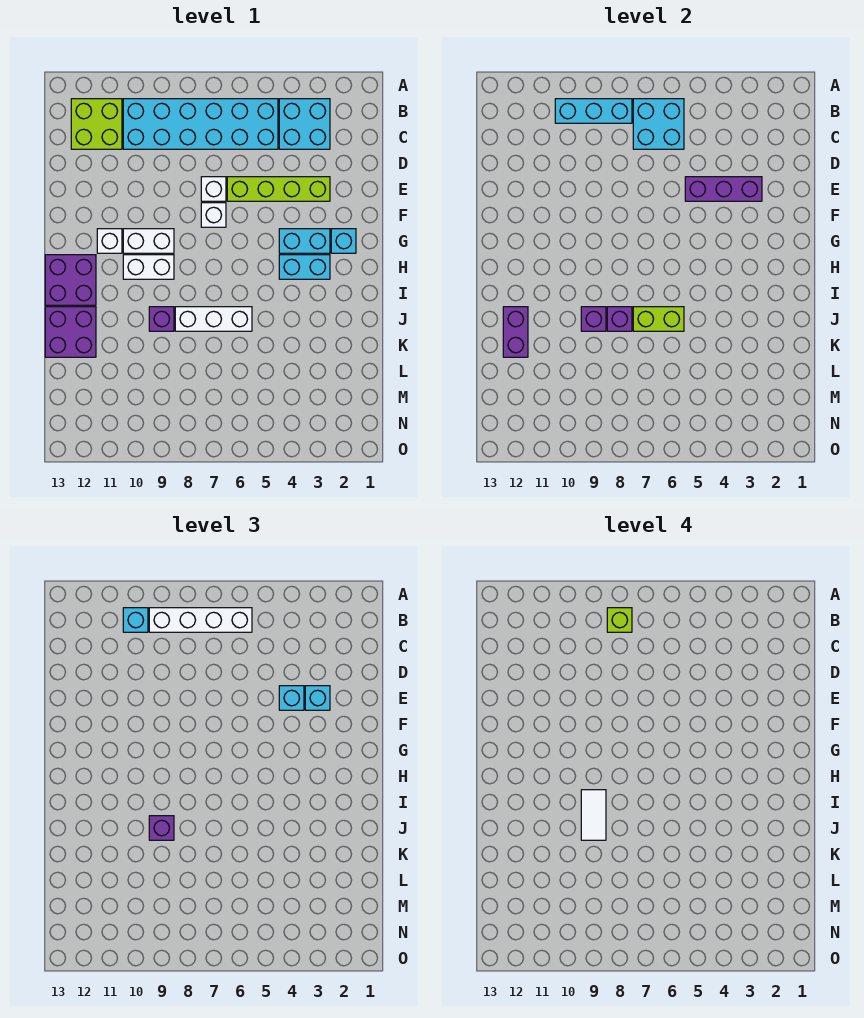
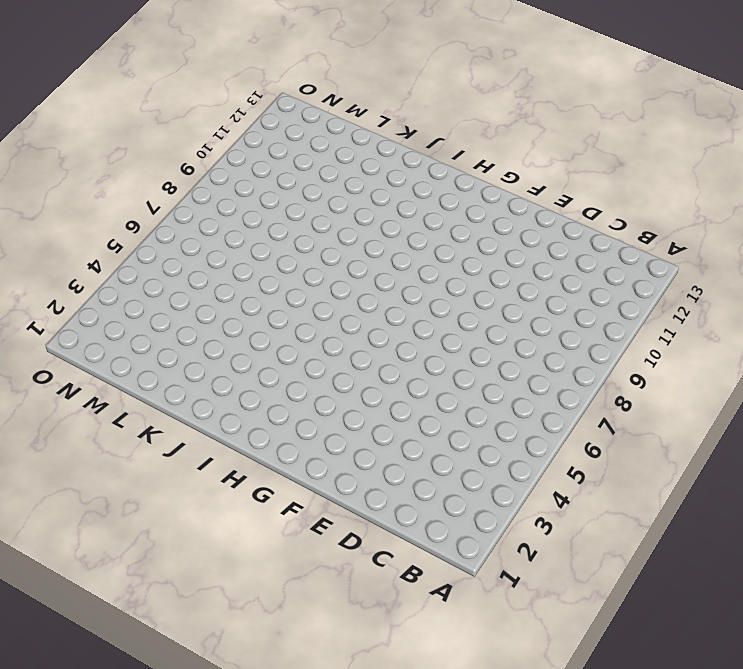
none -> cyan 2x2 brick [279,99,330,149]
none -> cyan 2x6 brick [123,99,278,149]
none -> lime 2x2 brick [71,99,122,149]
none -> lime 1x4 brick [227,177,330,201]

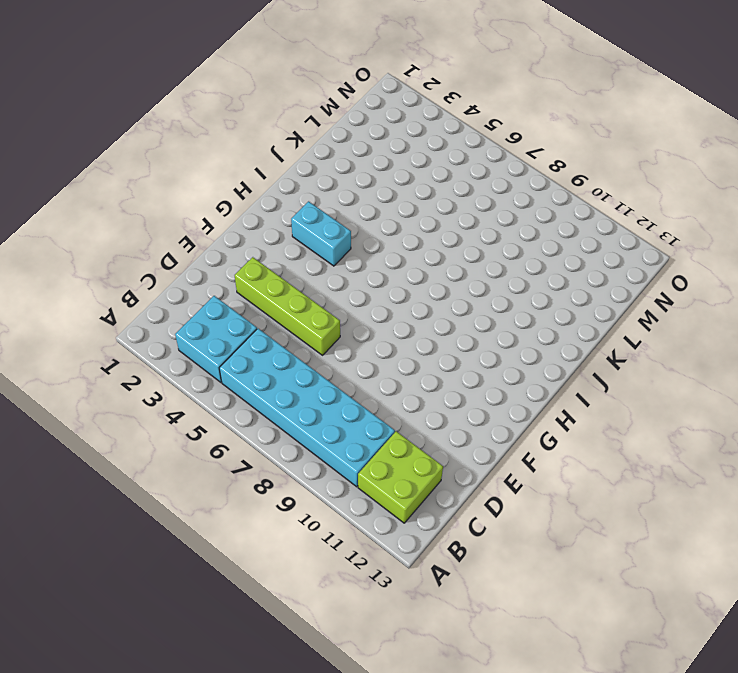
none -> white 1x1 brick [201,177,226,201]
none -> white 1x1 brick [201,203,226,227]
none -> cyan 1x1 brick [331,229,356,253]
none -> cyan 1x2 brick [279,229,330,253]

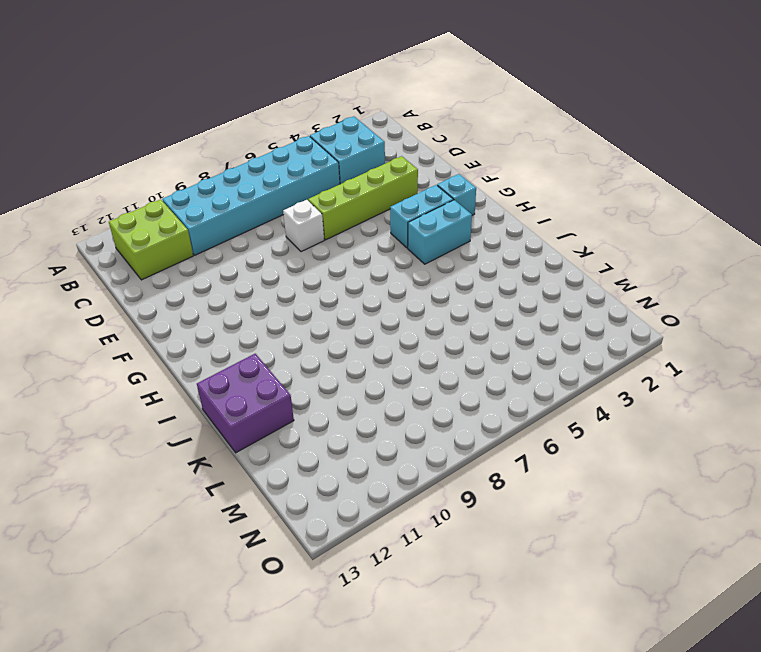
none -> white 1x1 brick [201,203,226,227]
none -> white 1x2 brick [123,229,174,253]
none -> white 1x1 brick [97,229,122,253]
none -> white 1x2 brick [123,255,174,279]

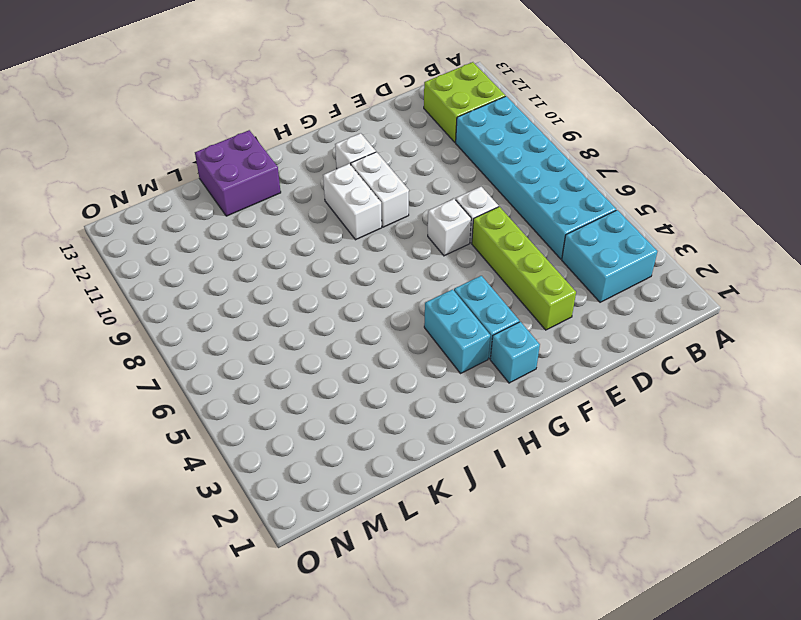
none -> purple 2x2 brick [45,255,96,305]
none -> white 1x3 brick [175,307,252,331]
none -> purple 1x1 brick [149,307,174,331]
none -> cyan 2x2 brick [633,99,684,149]

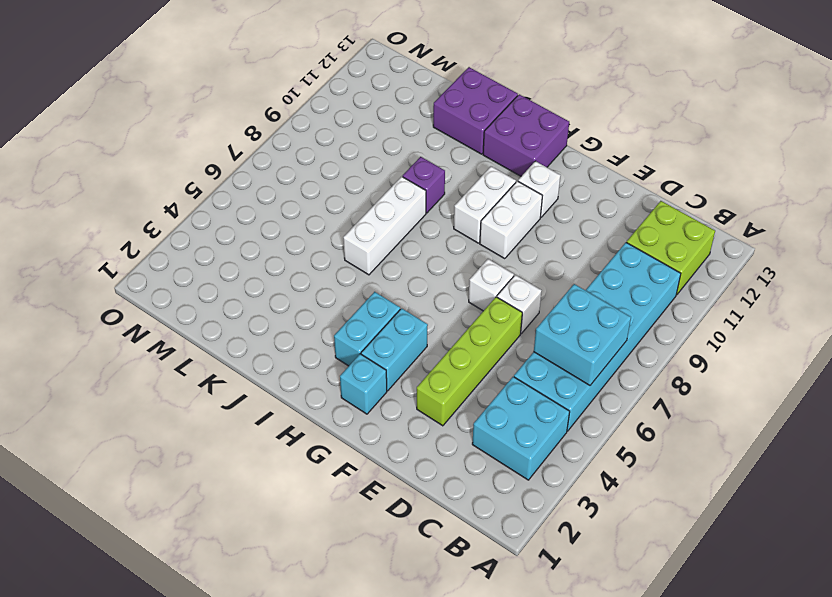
none -> cyan 1x3 brick [555,99,632,123]
none -> purple 1x3 brick [685,177,762,201]
none -> lime 1x2 brick [633,307,684,331]
none -> purple 1x1 brick [607,307,632,331]

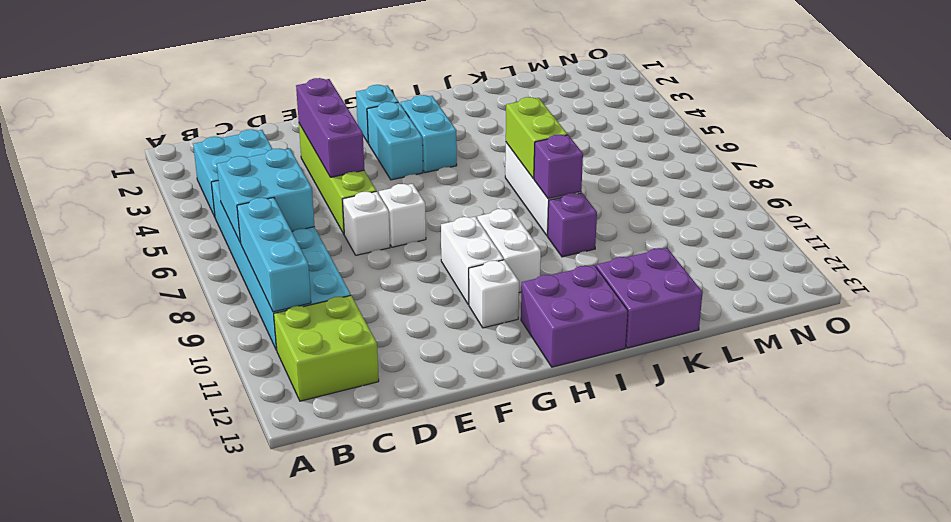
none -> purple 1x1 brick [581,307,606,331]
none -> purple 1x2 brick [503,307,528,357]
none -> white 1x4 brick [149,608,252,632]
none -> cyan 1x1 brick [123,608,148,632]

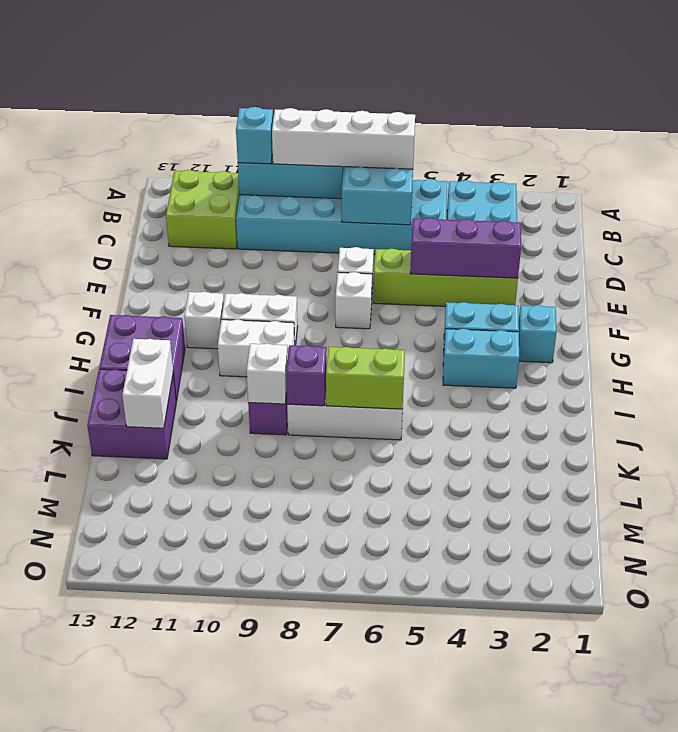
white 1x1 brick [247,344,288,404] -> purple 1x1 brick [581,307,606,331]
white 1x2 brick [122,339,173,428] -> purple 1x2 brick [503,307,528,357]
none -> cyan 1x1 brick [305,686,330,710]
none -> cyan 1x1 brick [279,686,304,710]
none -> purple 1x1 brick [149,816,174,840]
none -> lime 1x1 brick [607,608,632,632]

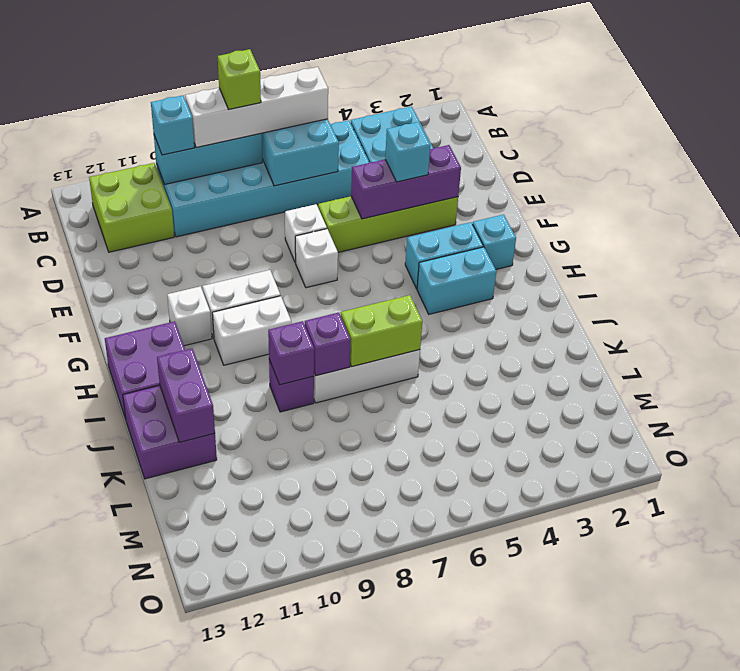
none -> cyan 1x1 brick [305,686,330,710]
none -> purple 1x1 brick [149,816,174,840]
none -> white 1x2 tile [581,790,606,840]

